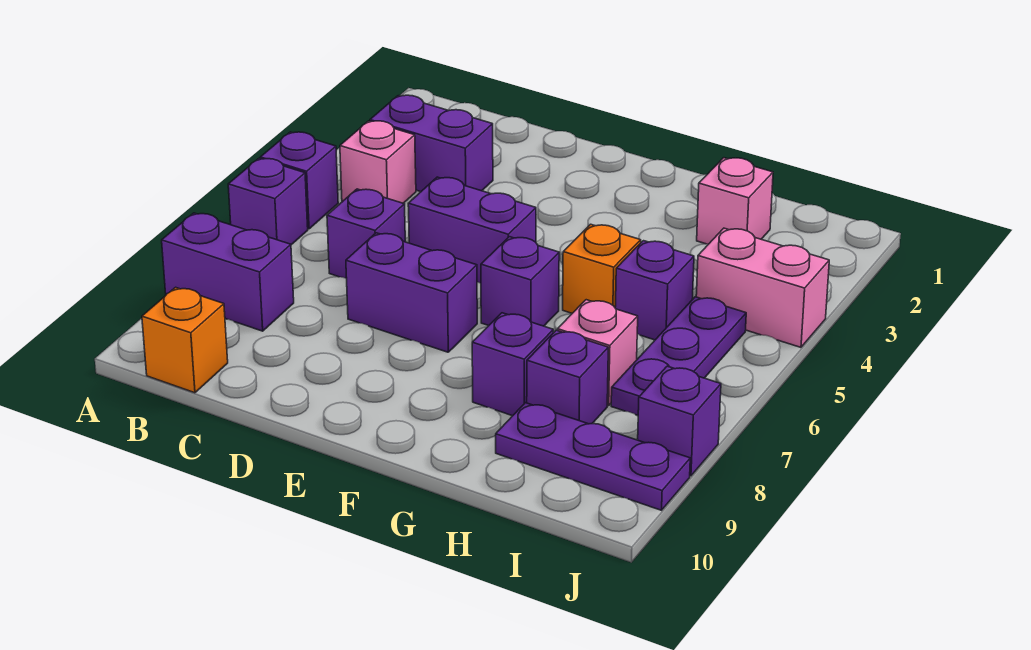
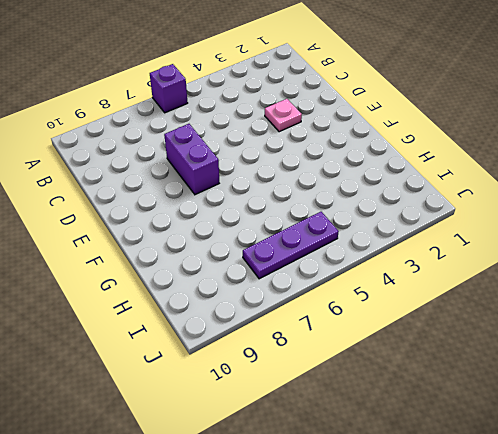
pink 1x1 plate [265,99,302,132] -> none
none -> purple 1x1 brick [260,132,338,229]
none -> purple 1x2 brick [162,213,294,331]
none -> purple 1x2 brick [370,95,493,192]

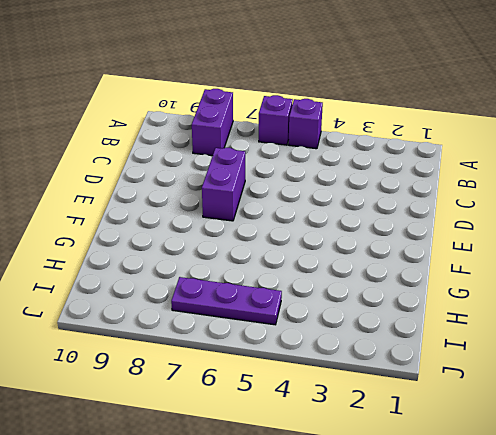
none -> purple 1x2 brick [370,95,493,192]
none -> pink 1x1 brick [340,121,416,203]
none -> orange 1x1 brick [142,287,228,393]

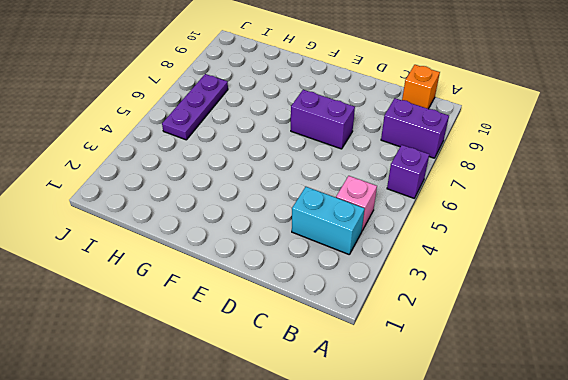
cyan 1x2 brick [292,187,365,255] -> purple 1x2 brick [370,95,493,192]
none -> purple 1x1 brick [260,132,338,229]
none -> purple 1x1 brick [327,189,405,278]
none -> purple 1x2 brick [408,177,536,283]

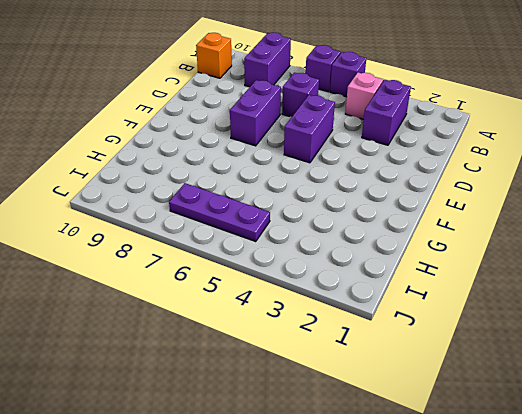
none -> purple 1x1 brick [481,237,559,326]
none -> orange 1x1 brick [563,224,641,313]
none -> purple 1x1 brick [472,313,553,416]

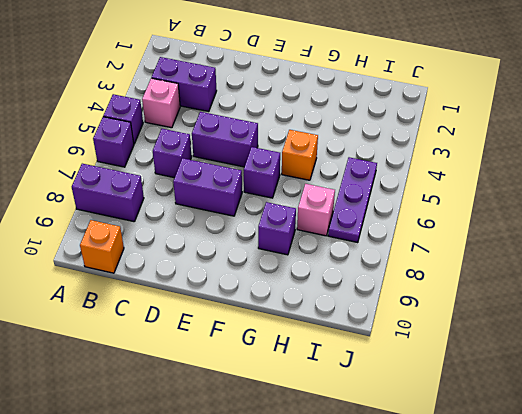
none -> pink 1x1 brick [697,158,773,244]
none -> purple 1x1 brick [615,241,694,340]
none -> purple 1x1 brick [527,330,608,424]

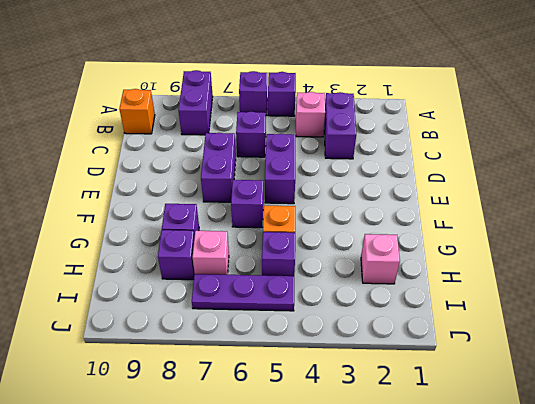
none -> purple 1x3 plate [496,403,690,510]
none -> pink 1x2 brick [696,228,829,347]
none -> purple 1x1 brick [638,366,721,476]

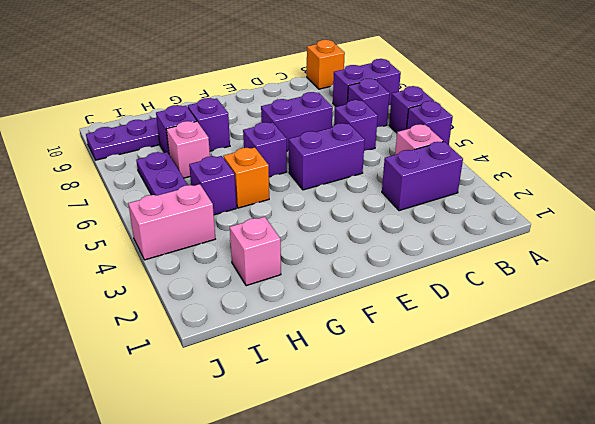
purple 1x1 brick [348,79,390,127] -> purple 1x1 brick moved to [638,366,721,476]

